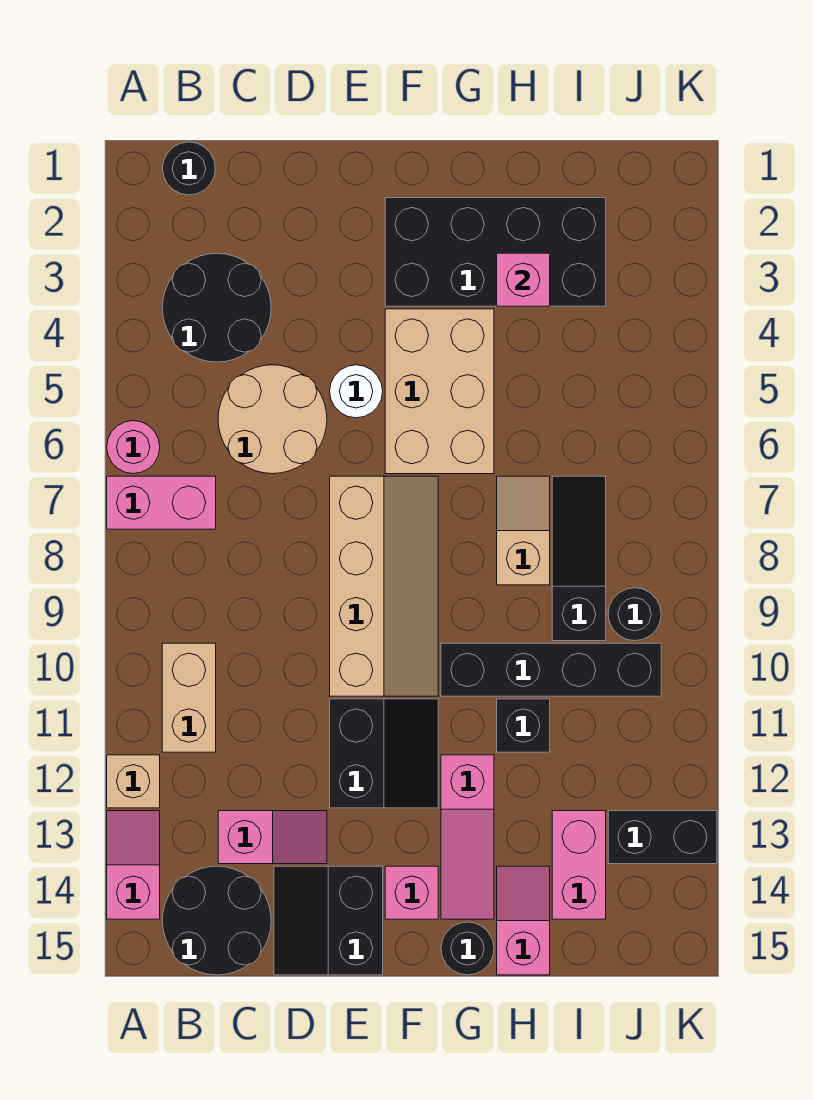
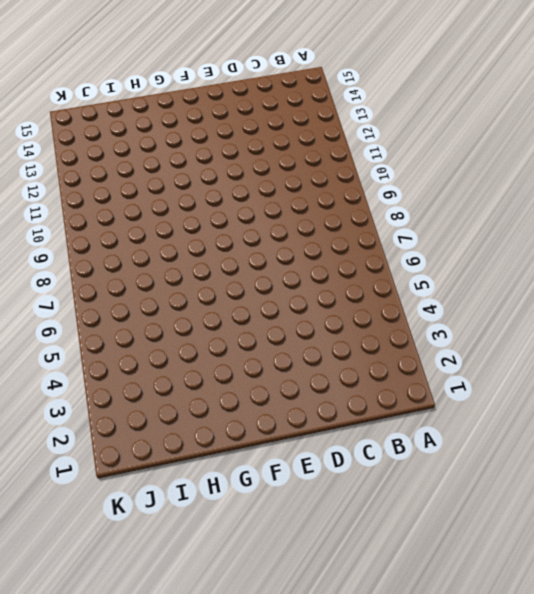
none -> pink 1x1 round brick [107,421,160,474]
none -> pink 1x2 brick [107,476,216,529]
none -> tan 1x1 brick [107,755,160,808]

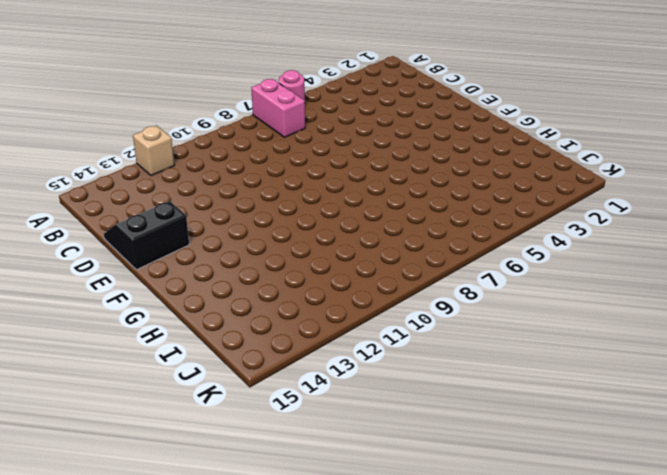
none -> pink 1x2 slope [107,811,160,919]
none -> black 1x1 round brick [163,142,215,195]
none -> black 2x2 round brick [162,253,271,362]

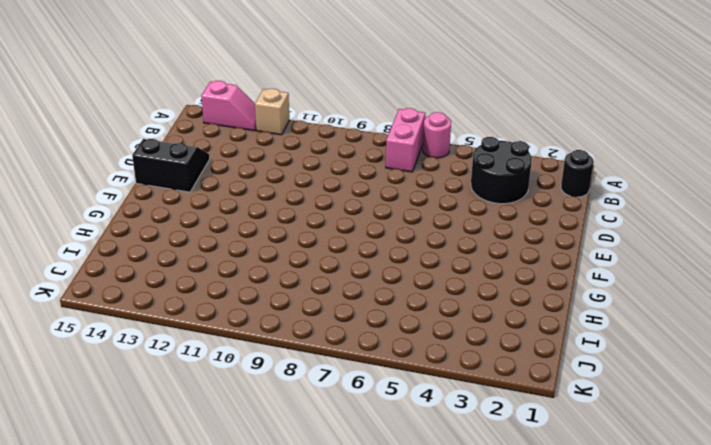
none -> tan 1x2 brick [162,643,216,752]
none -> black 2x2 round brick [162,866,271,975]
none -> tan 2x2 round brick [218,365,327,474]

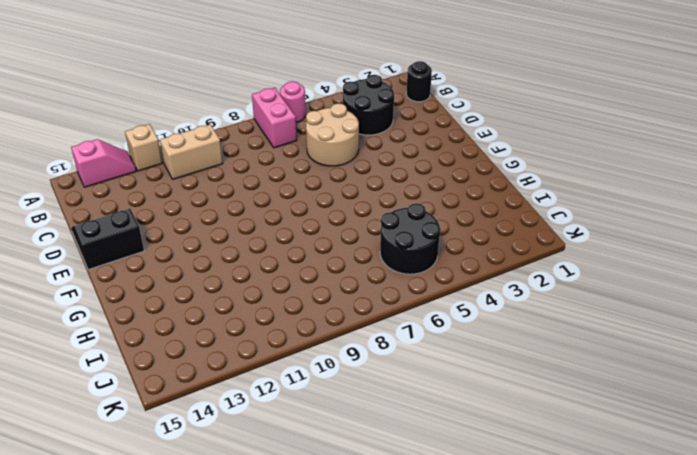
black 2x2 round brick [380,203,441,274] -> black 2x2 round brick moved to [162,866,271,975]
none -> pink 1x2 slope [218,811,327,864]
none -> white 1x1 round brick [330,365,383,418]
none -> tan 2x4 slope [330,476,438,696]

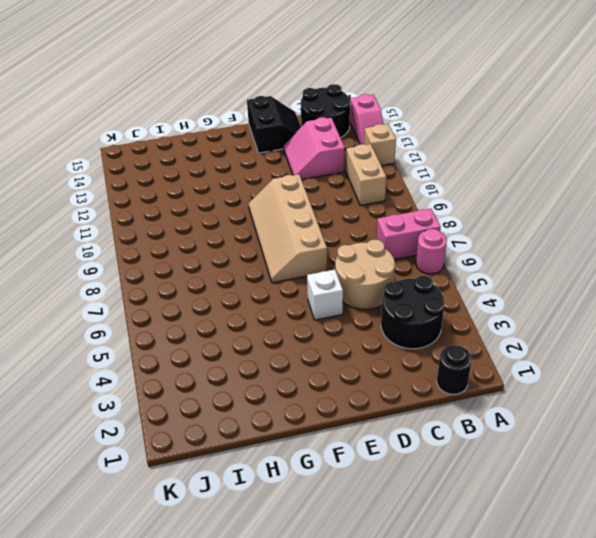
pink 2x2 slope [283,117,345,180] -> pink 1x2 slope [218,811,327,864]
white 1x1 brick [307,270,343,320] -> white 1x1 round brick [330,365,383,418]
none -> black 2x2 slope [330,699,438,808]
none -> black 2x4 brick [385,198,606,306]
none -> tan 2x3 brick [385,309,494,474]

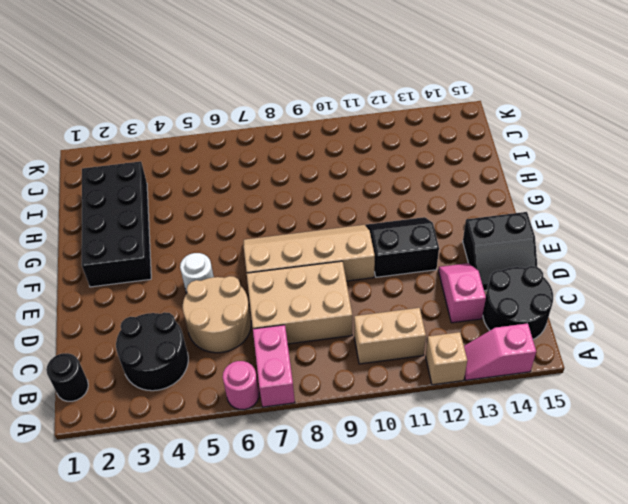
tan 2x3 brick [247,261,352,344] -> tan 2x3 brick moved to [385,309,494,474]
none -> pink 1x1 brick [385,866,438,919]
none -> black 1x4 brick [441,643,661,696]
none -> pink 1x3 slope [441,755,494,919]

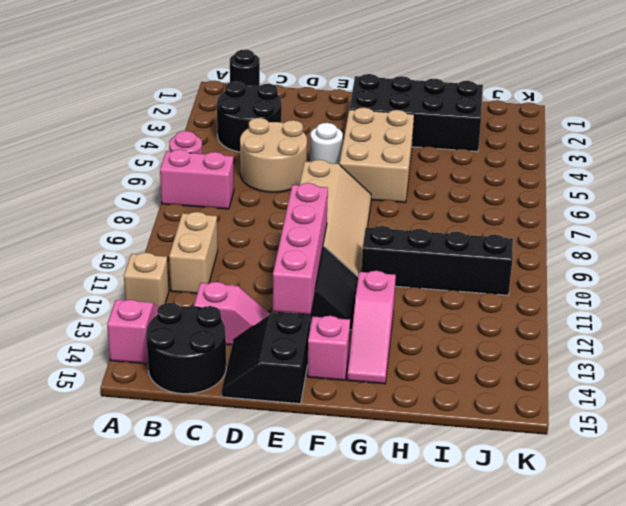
pink 1x4 brick [273,183,328,315] -> none
none -> black 1x1 round brick [441,922,494,975]
none -> tan 1x2 slope [497,476,550,585]
none -> black 1x1 brick [497,699,550,752]

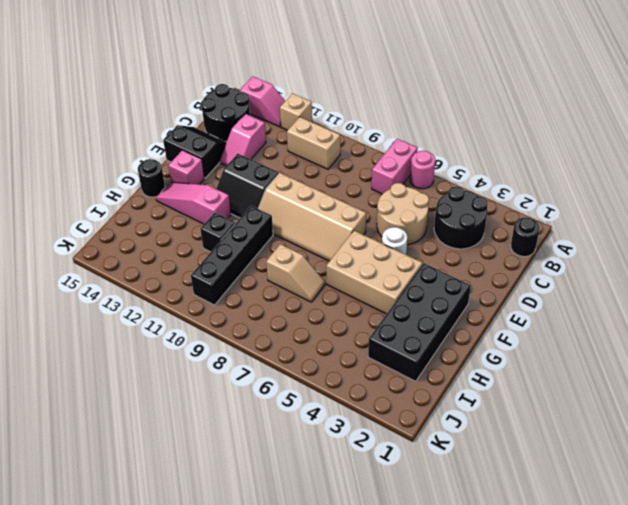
none -> pink 1x2 slope [497,866,550,975]
none -> black 1x3 slope [552,476,606,641]
none -> pink 1x2 brick [552,811,606,919]

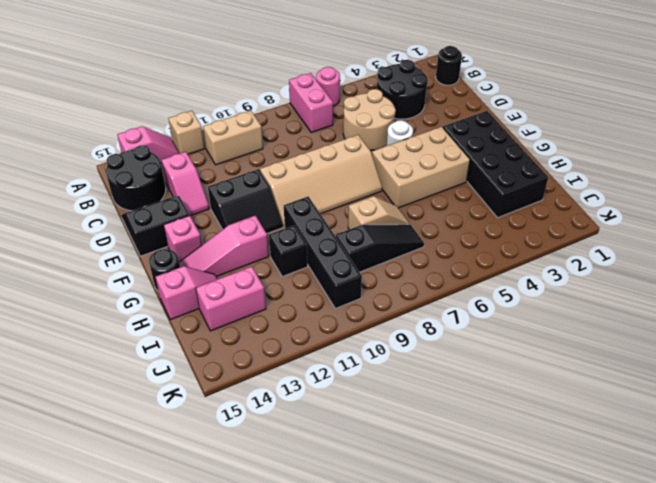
none -> black 1x1 round brick [608,588,661,641]
none -> black 1x2 brick [608,811,717,864]
none -> pink 1x1 brick [497,253,550,306]

